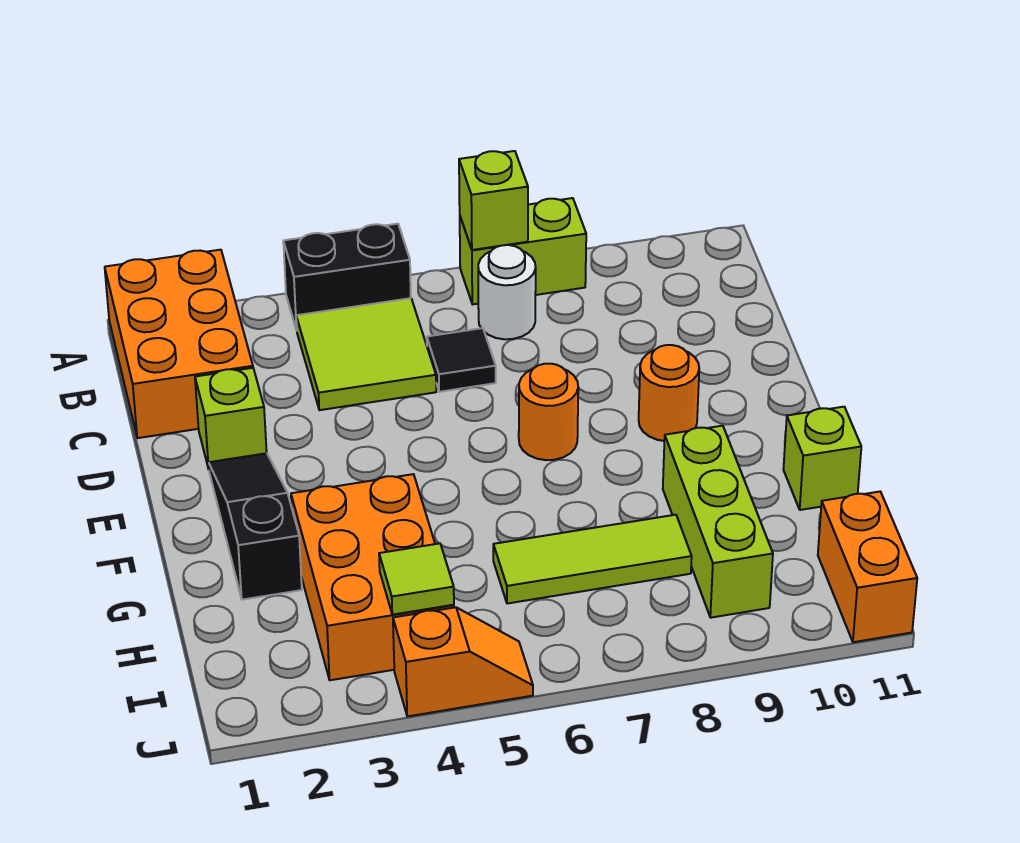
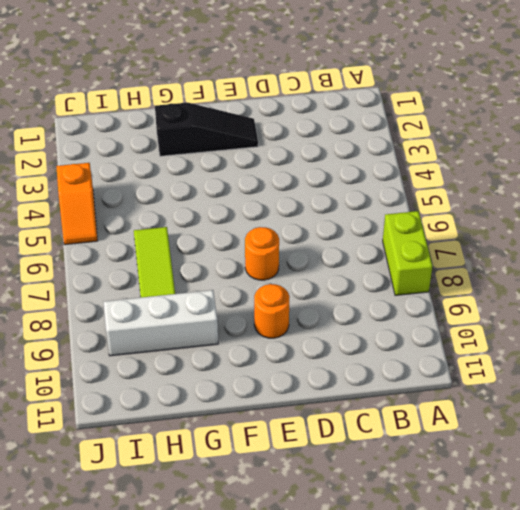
white 1x3 brick [104,290,218,356] -> lime 1x3 brick [663,426,773,618]
none -> orange 2x3 brick [105,250,253,438]
none -> black 1x2 brick [283,224,411,331]
none -> lime 2x2 tile [296,298,436,410]

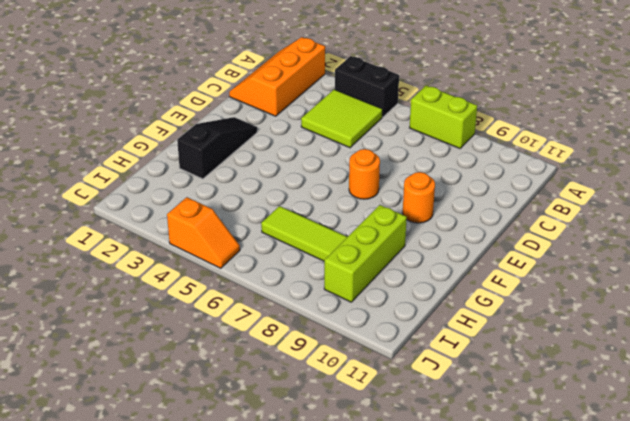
orange 2x3 slope [229,37,325,116] -> orange 2x3 brick [105,250,253,438]
none -> white 1x1 round brick [478,245,536,339]
none -> black 1x1 tile [427,328,496,392]
none -> lime 1x1 brick [195,368,267,469]

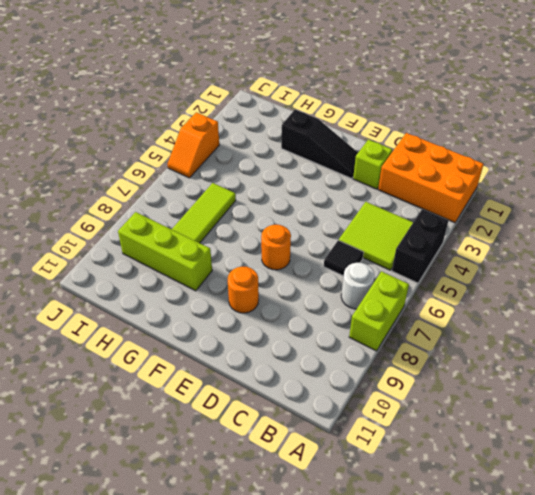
none -> orange 2x3 brick [291,474,454,680]
none -> lime 1x1 brick [783,407,861,510]
none -> orange 1x2 brick [818,492,917,642]

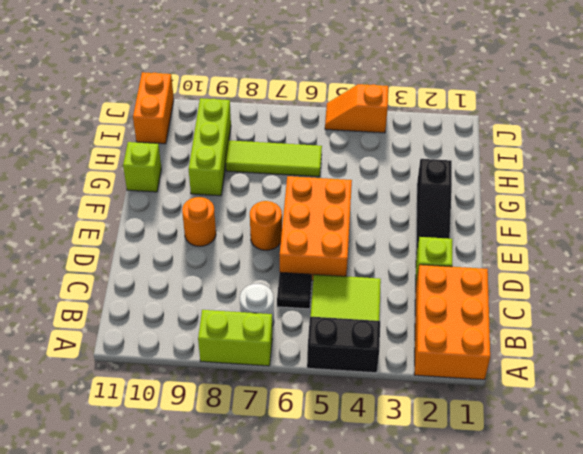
orange 2x3 brick [280,176,352,281] -> orange 2x3 brick moved to [291,474,454,680]
none -> lime 1x1 brick [459,151,528,250]
none -> lime 1x1 tile [379,543,454,615]

